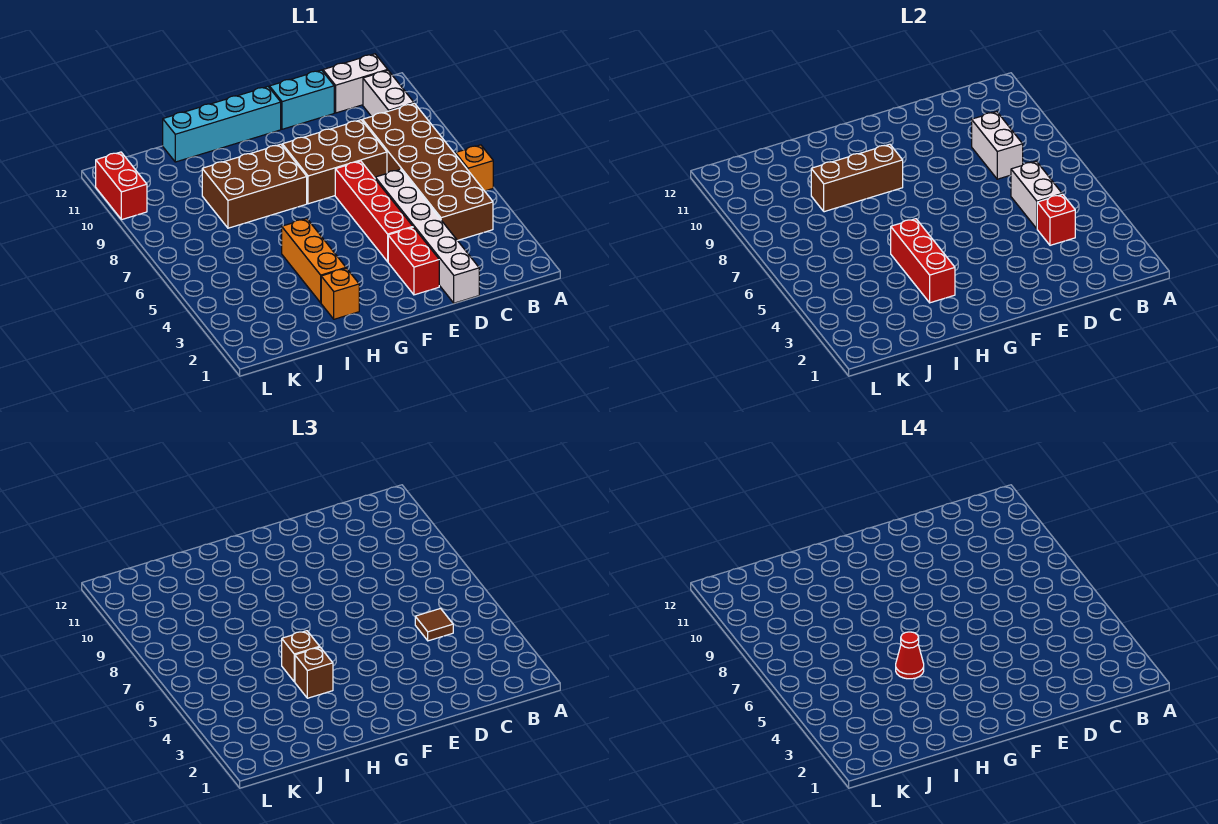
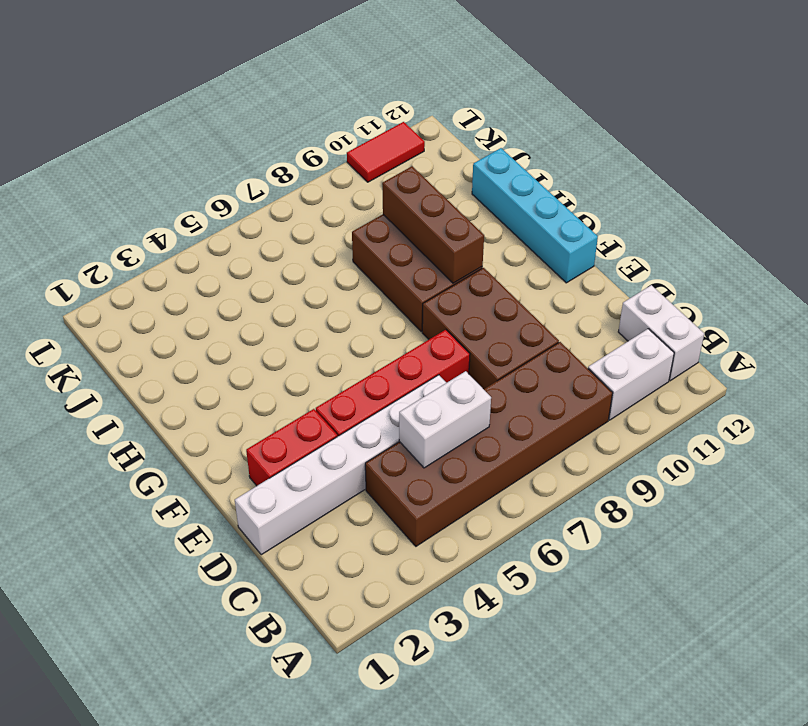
red 1x2 tile [347,122,425,182] -> red 1x2 brick [96,152,147,220]
none -> orange 1x1 brick [455,145,493,191]
none -> cyan 1x2 brick [270,70,334,129]
none -> orange 1x1 brick [321,268,359,319]

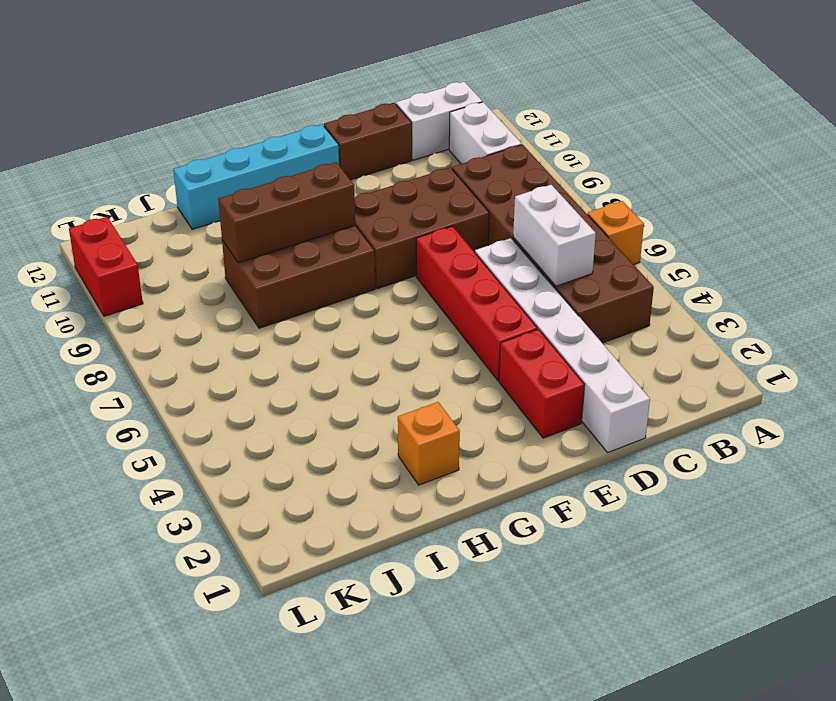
brown 1x2 brick [324,103,412,180] -> cyan 1x2 brick [270,70,334,129]
none -> orange 1x3 brick [282,219,346,303]
none -> red 1x1 brick [1037,194,1075,245]
none -> white 1x2 brick [972,112,1023,179]

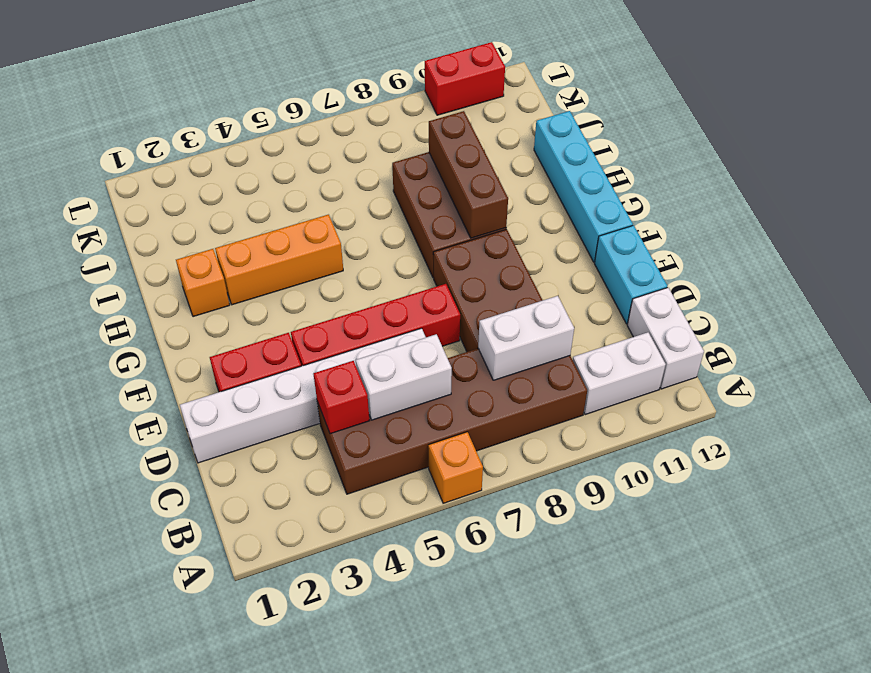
none -> red 1x3 brick [891,219,955,303]
none -> brown 1x1 tile [415,609,453,641]
none -> brown 1x1 brick [295,647,333,698]

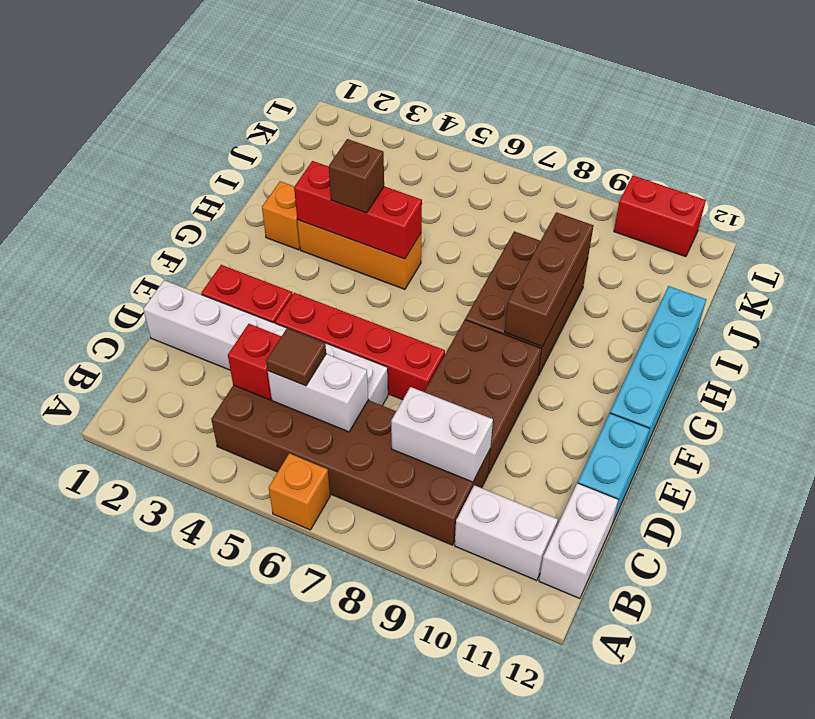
none -> brown 1x1 brick [282,631,320,682]
none -> red 1x1 cone [896,632,924,679]

